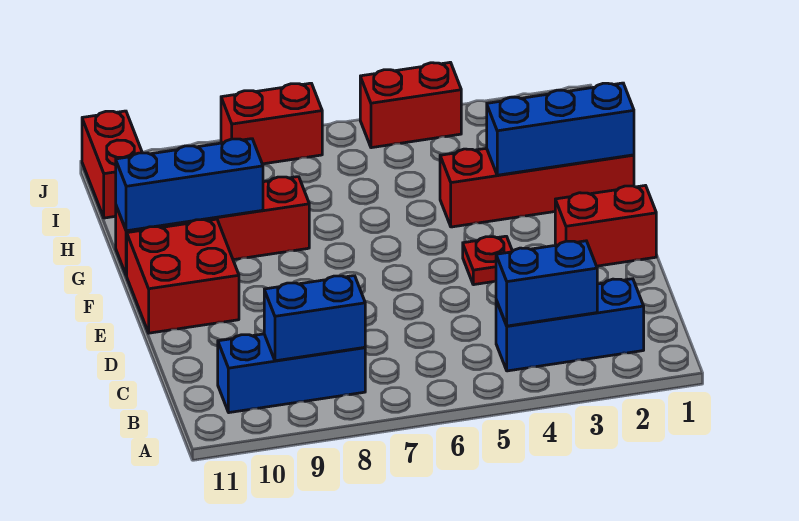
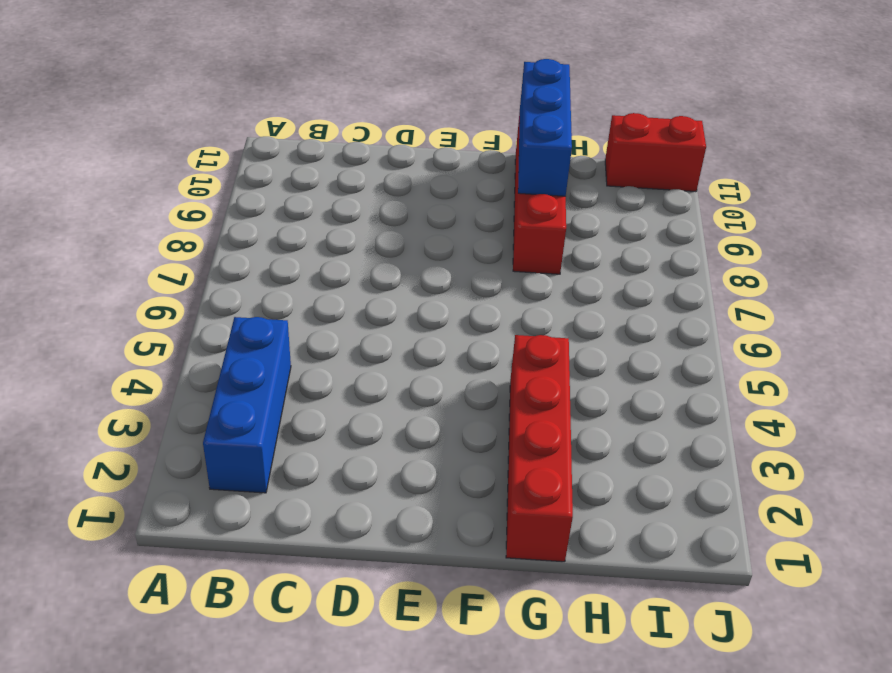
none -> blue 1x3 brick [218,334,365,413]
none -> red 1x2 brick [555,186,656,266]
none -> red 1x1 plate [463,236,512,285]

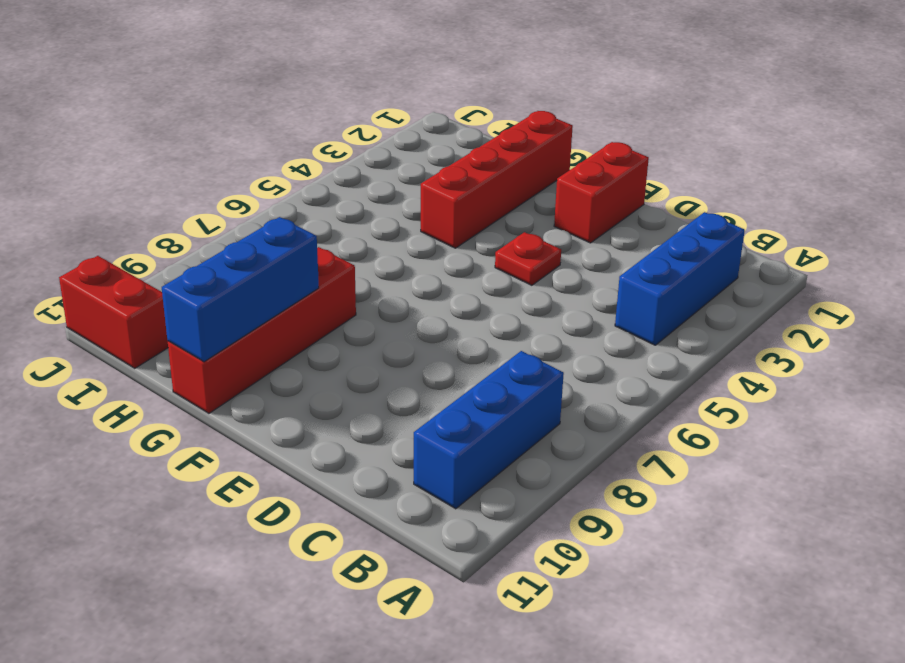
none -> red 2x2 brick [127,219,239,333]
none -> red 1x2 brick [360,62,461,148]
none -> red 1x2 brick [221,83,322,164]

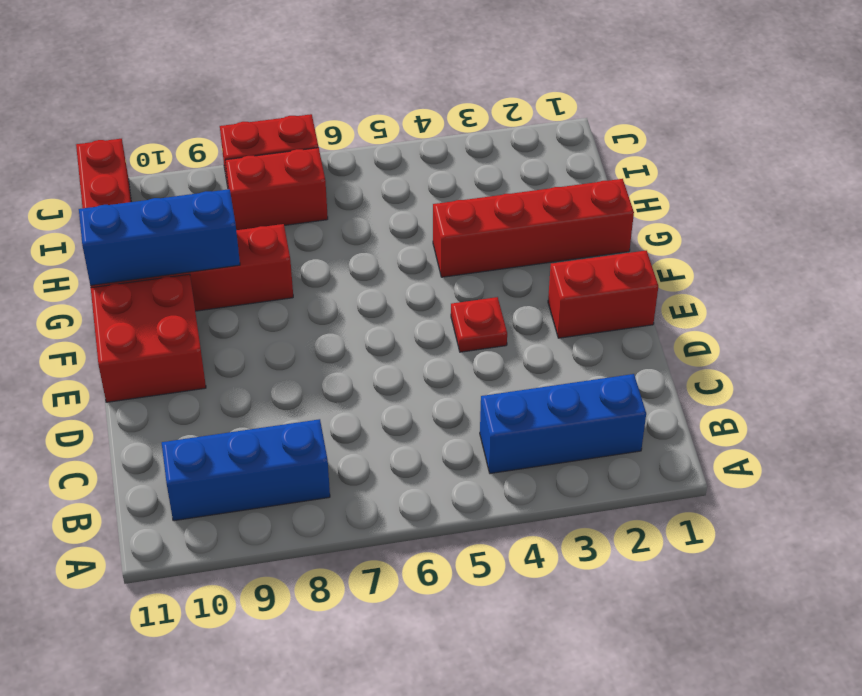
red 1x2 brick [225,148,328,230] -> red 1x2 brick moved to [360,62,461,148]
none -> blue 1x2 brick [496,241,597,326]
none -> blue 1x2 brick [264,276,365,361]
none -> blue 1x3 brick [487,83,634,175]

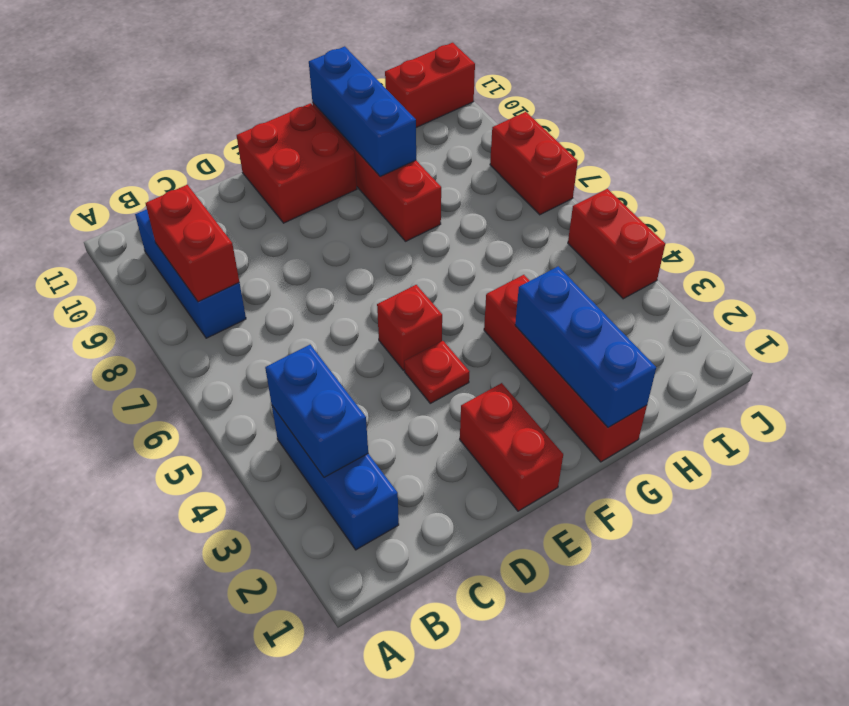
red 1x2 brick [146,185,239,302] -> blue 1x2 brick [264,276,365,361]
red 1x1 brick [377,285,442,370] -> none

